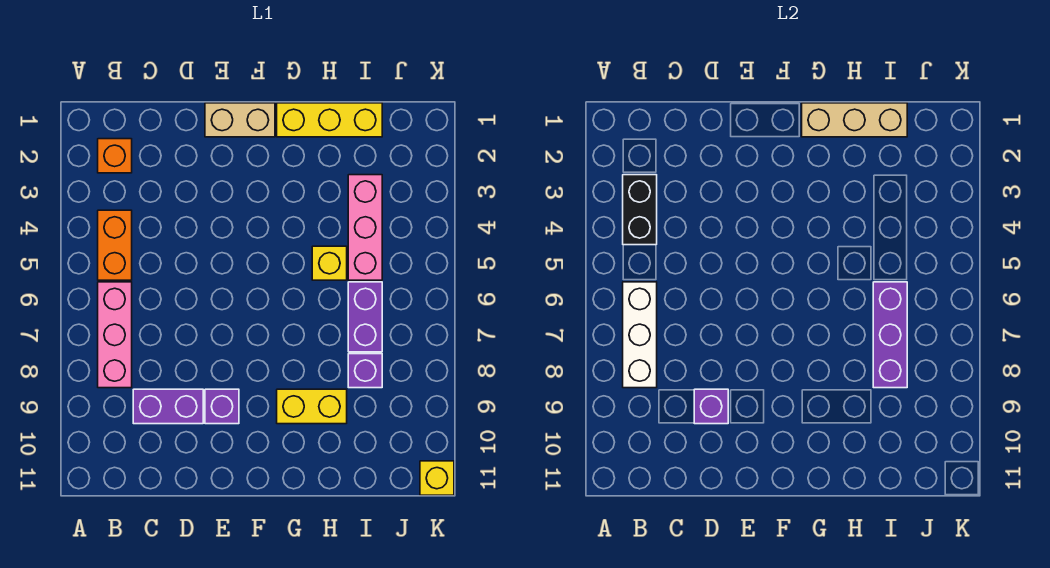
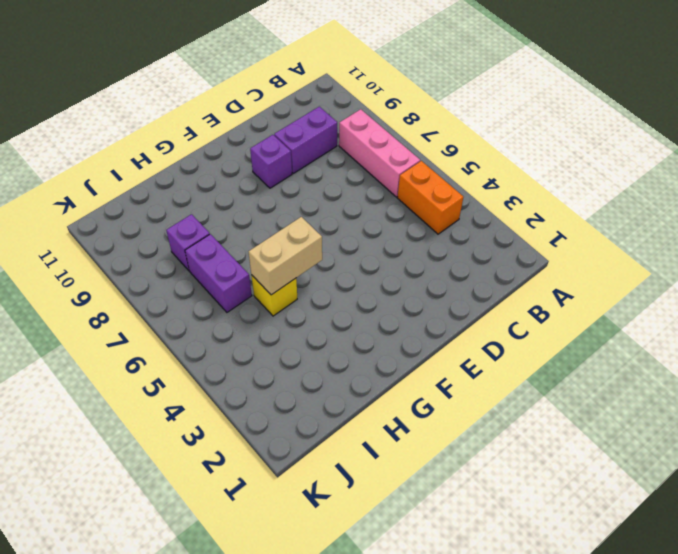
tan 1x2 brick [249,217,322,295] -> tan 1x2 brick moved to [205,103,275,137]
none -> orange 1x1 brick [98,139,132,173]
none -> yellow 1x3 brick [277,103,382,137]
none -> yellow 1x2 brick [277,389,347,424]

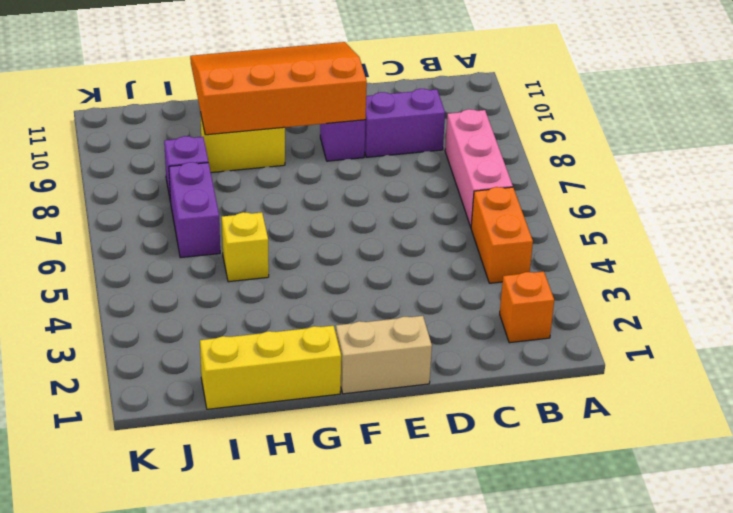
orange 3x4 slope [190,42,367,135] -> none
none -> pink 1x3 brick [348,175,382,280]
none -> yellow 1x1 brick [420,461,454,495]
none -> black 1x2 brick [623,175,657,245]

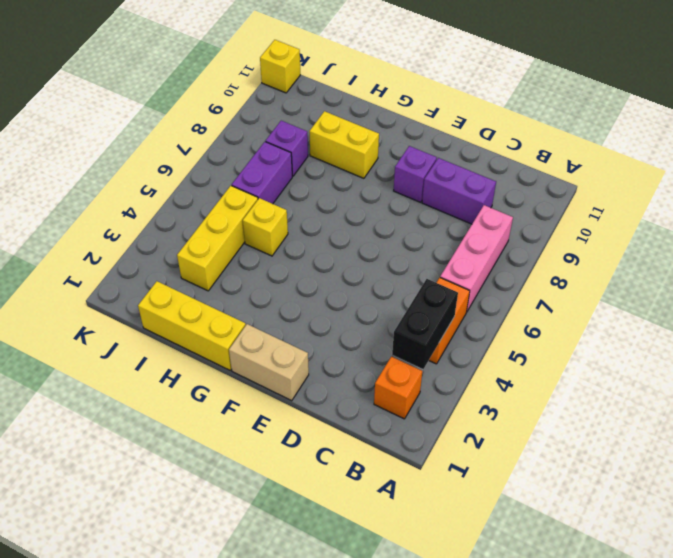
yellow 1x3 brick [177,186,258,291] -> pink 1x3 brick [348,175,382,280]
none -> white 1x3 brick [623,282,657,388]
none -> purple 1x1 brick [694,389,728,424]
none -> tan 1x3 brick [802,103,907,137]

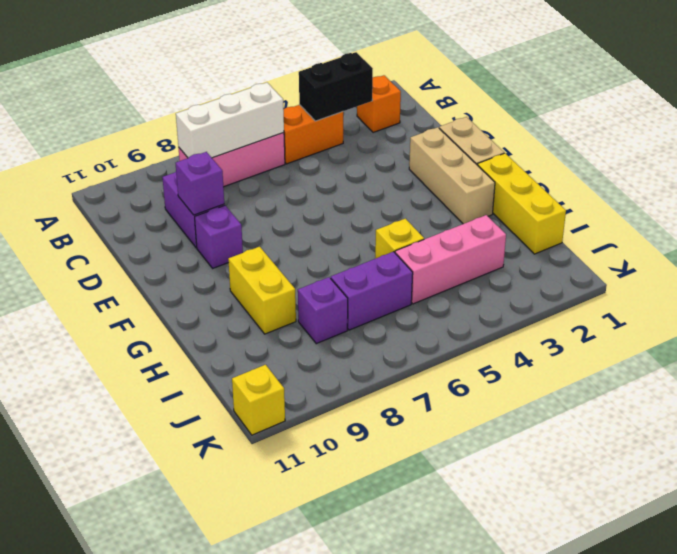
tan 1x3 brick [409,127,495,224] -> tan 1x3 brick moved to [802,103,907,137]
none -> purple 1x3 brick [873,282,907,388]

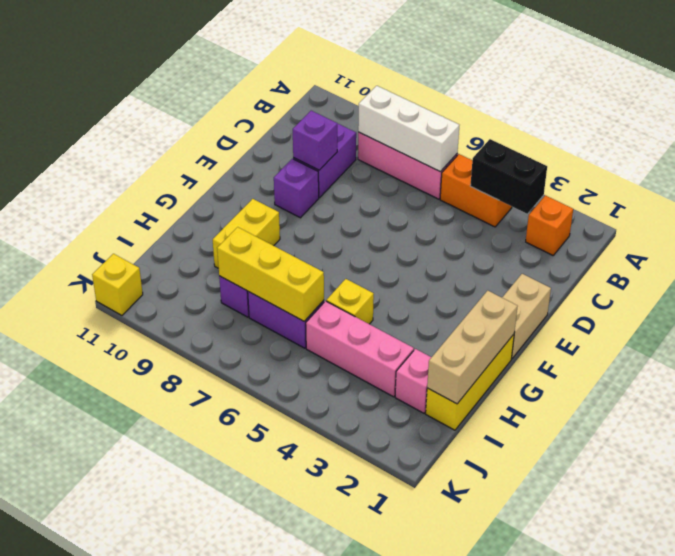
pink 1x1 brick [395,349,431,413] -> none
yellow 1x3 brick [217,227,324,321] -> purple 1x3 brick [873,282,907,388]

